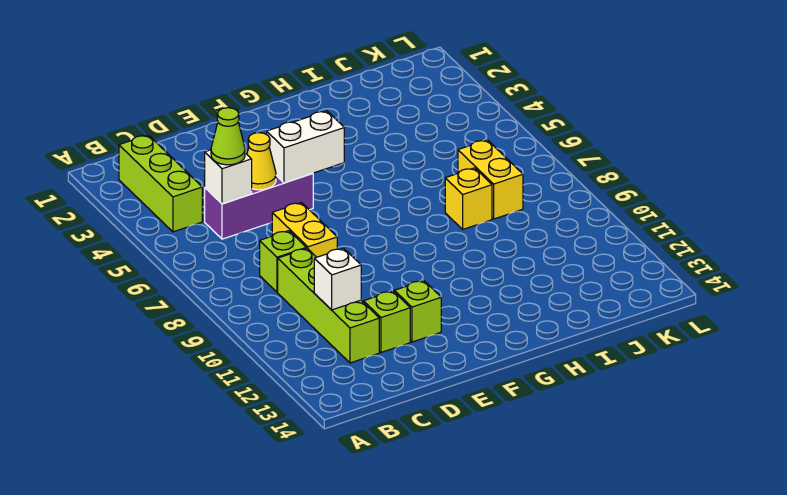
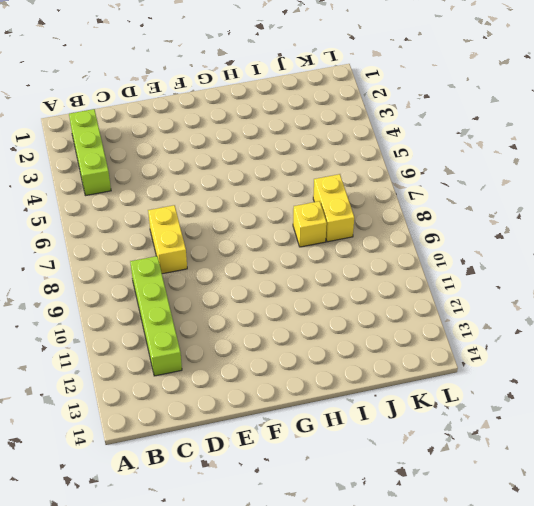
none -> purple 1x3 brick [205,173,313,239]
none -> lime 1x1 brick [260,231,306,292]
none -> lime 1x1 brick [364,291,410,353]

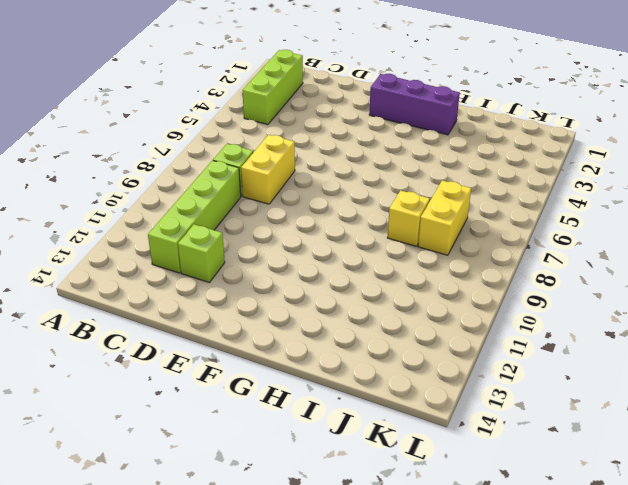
purple 1x3 brick [369,74,460,135] -> purple 1x3 brick moved to [205,173,313,239]
none -> lime 1x1 brick [395,281,441,342]
none -> white 1x1 brick [205,150,252,204]
none -> white 1x1 brick [314,248,361,310]

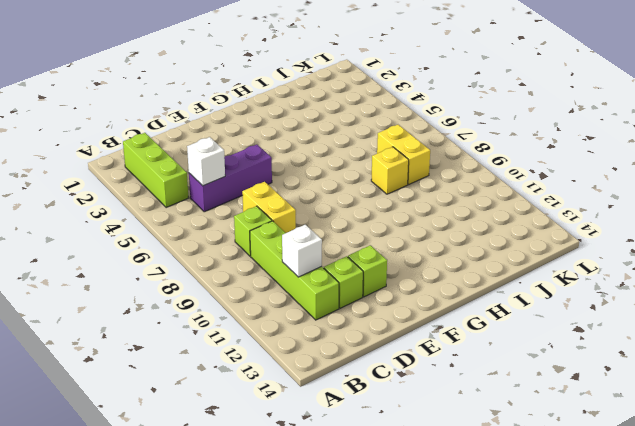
none -> yellow 1x1 cone [247,133,276,190]
none -> white 1x2 brick [267,111,344,183]
none -> lime 1x1 cone [211,108,245,165]

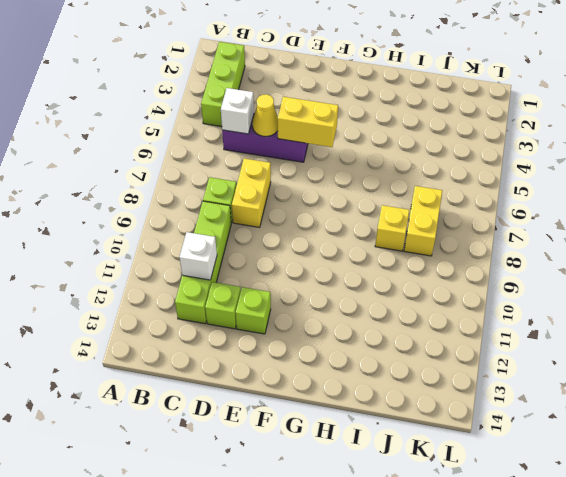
yellow 1x2 brick [278,97,338,147] -> white 1x2 brick [267,111,344,183]
none -> lime 1x1 cone [211,108,245,165]

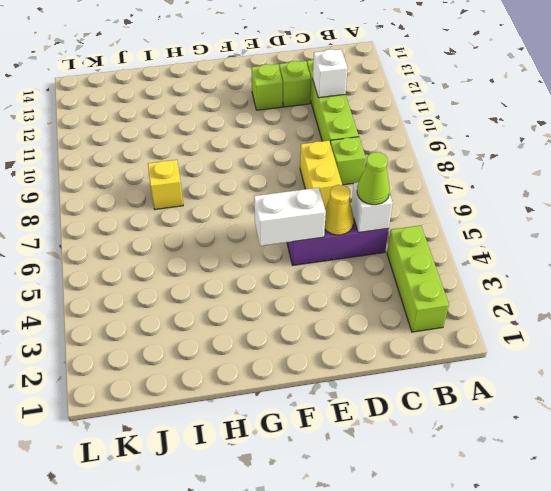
none -> yellow 1x2 brick [458,140,523,219]

